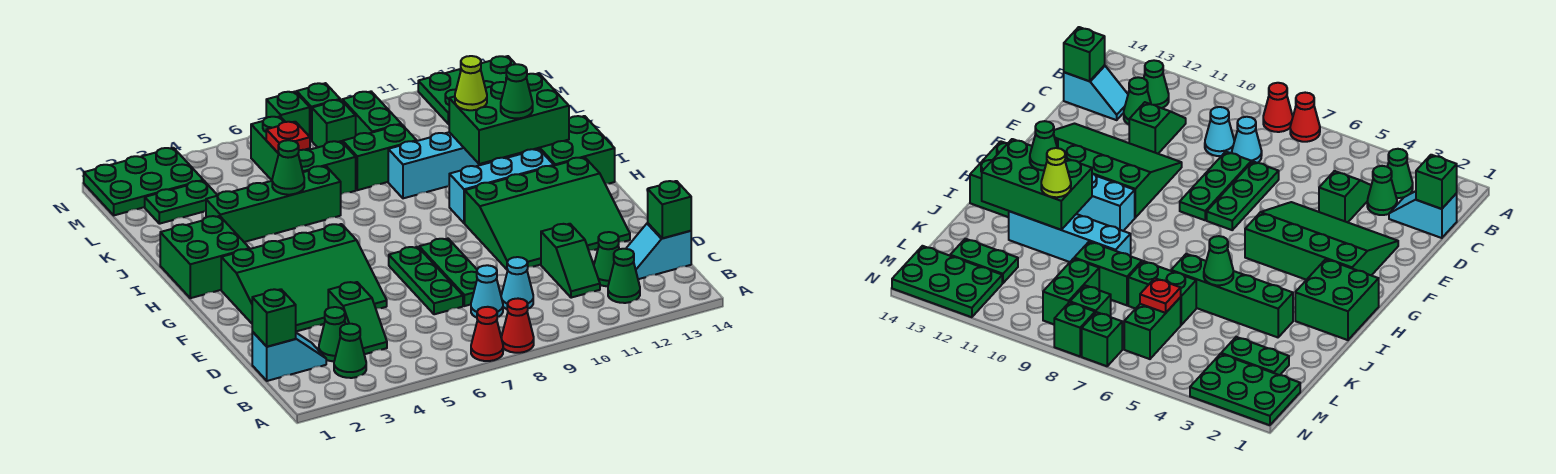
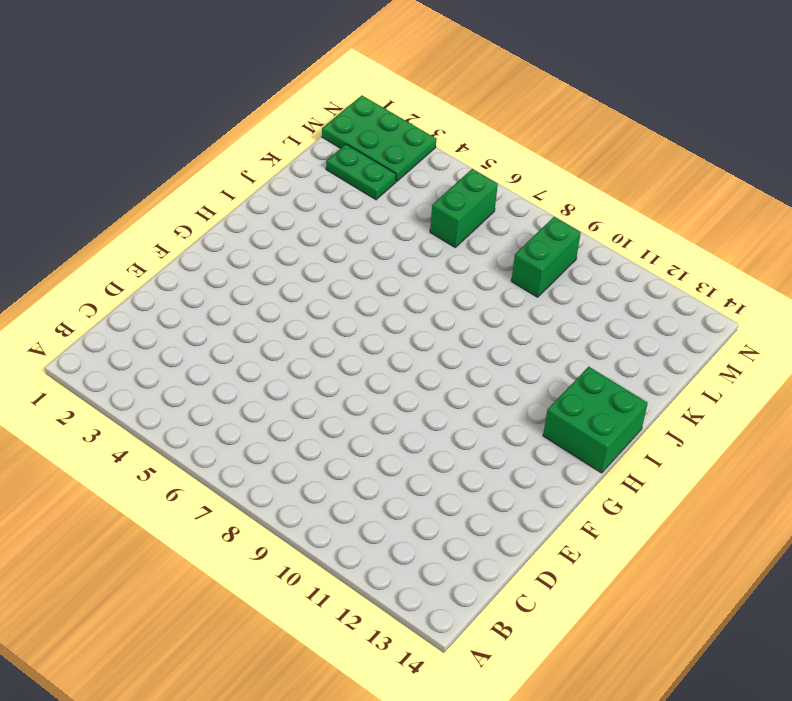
none -> red 1x1 cone [471,307,503,361]
none -> red 1x1 cone [502,299,534,353]
none -> green 1x1 cone [334,324,366,378]
none -> green 1x1 cone [608,249,640,303]

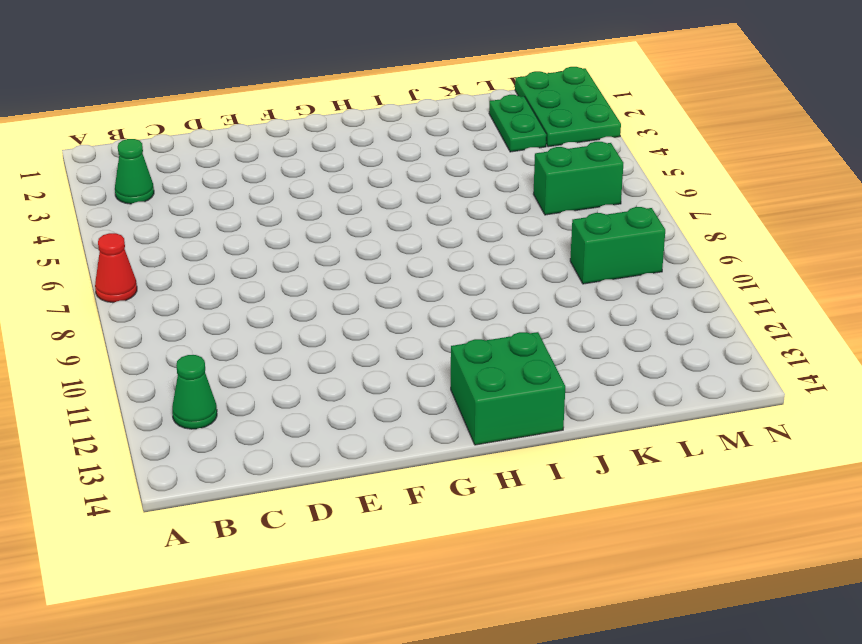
none -> red 1x1 cone [502,299,534,353]
none -> cyan 1x2 slope [252,332,326,381]
none -> green 1x1 cone [319,307,345,361]
none -> green 1x2 slope [328,282,387,354]

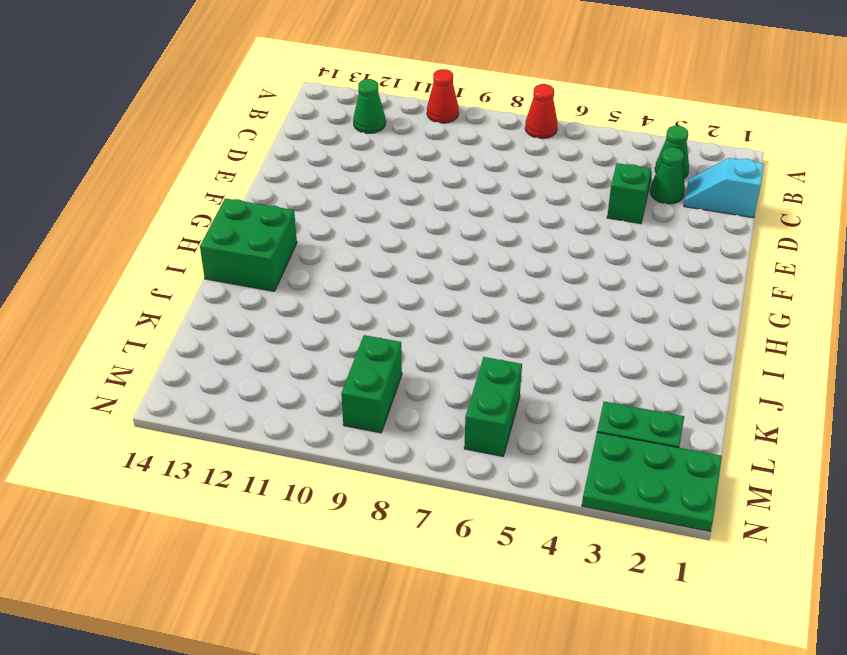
red 1x1 cone [427,69,459,123] -> red 1x1 cone moved to [502,299,534,353]
none -> cyan 1x1 cone [471,265,503,318]
none -> cyan 1x1 cone [501,257,533,309]
none -> green 1x2 slope [541,224,600,298]
none -> green 1x1 cone [594,232,619,286]

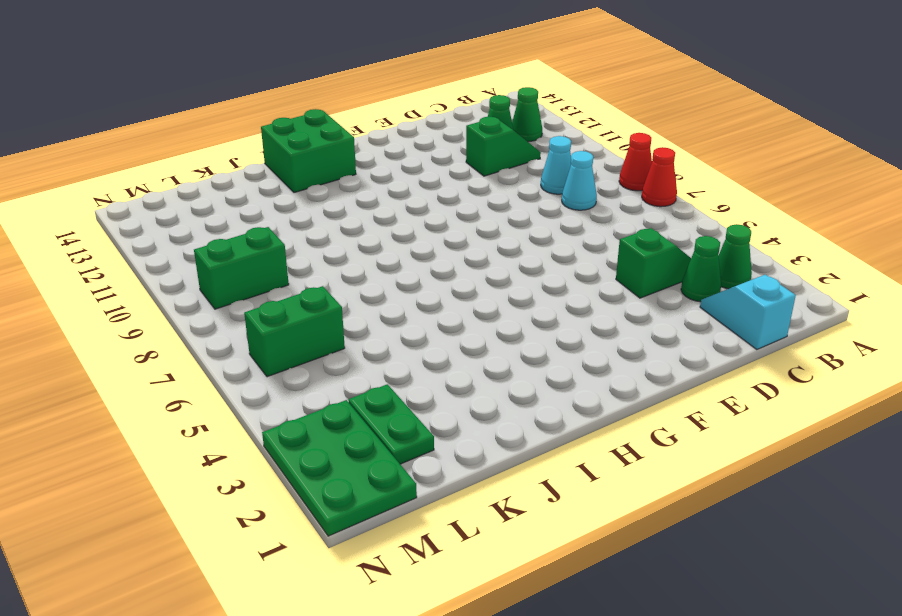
none -> cyan 1x2 slope [626,223,691,279]
none -> green 1x3 plate [389,247,463,314]
none -> green 1x3 plate [419,239,477,306]
none -> green 3x4 slope [221,224,387,331]

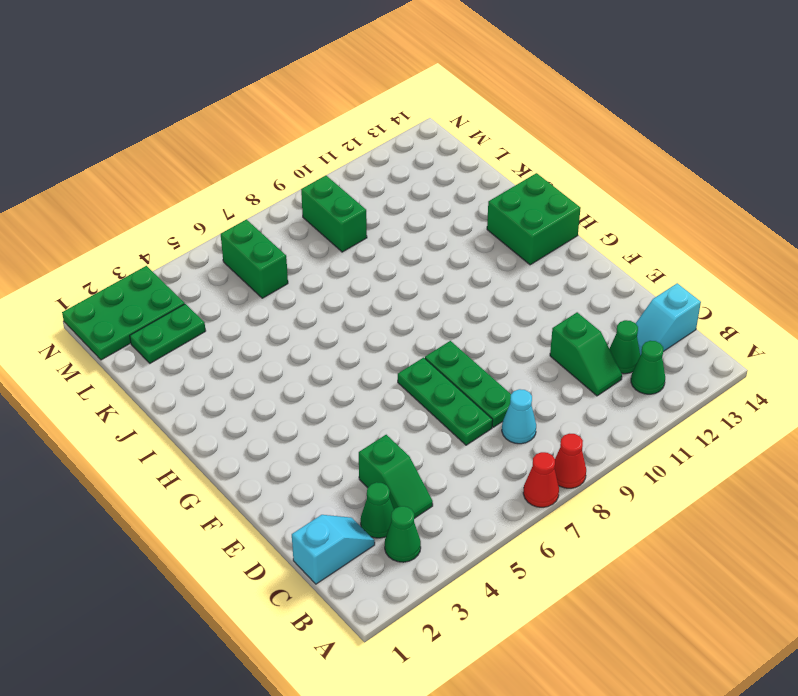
none -> cyan 1x1 cone [501,257,533,309]
none -> green 3x4 slope [221,224,387,331]
none -> green 3x4 slope [465,157,630,270]
none -> green 2x2 brick [160,216,250,298]

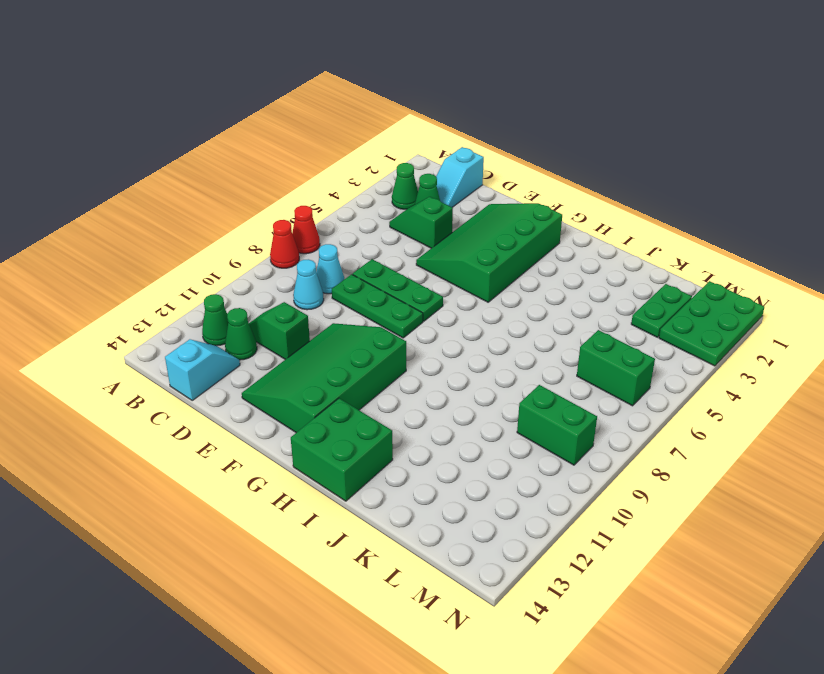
none -> green 2x2 brick [160,216,250,298]
none -> cyan 1x3 brick [449,149,554,223]
none -> green 1x4 brick [206,166,341,242]
none -> cyan 1x4 brick [388,132,523,198]

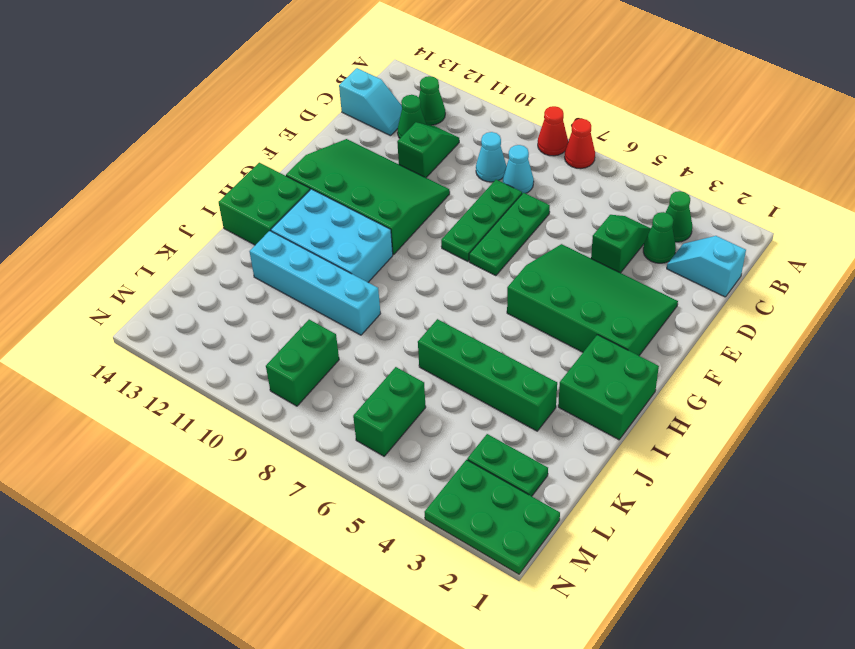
cyan 2x3 brick [271,189,393,282] -> cyan 1x3 brick [449,149,554,223]
none -> green 1x2 brick [298,141,356,194]
none -> green 1x2 brick [343,124,417,190]
none -> green 1x2 plate [950,239,1018,283]
none -> green 1x1 brick [312,100,356,147]

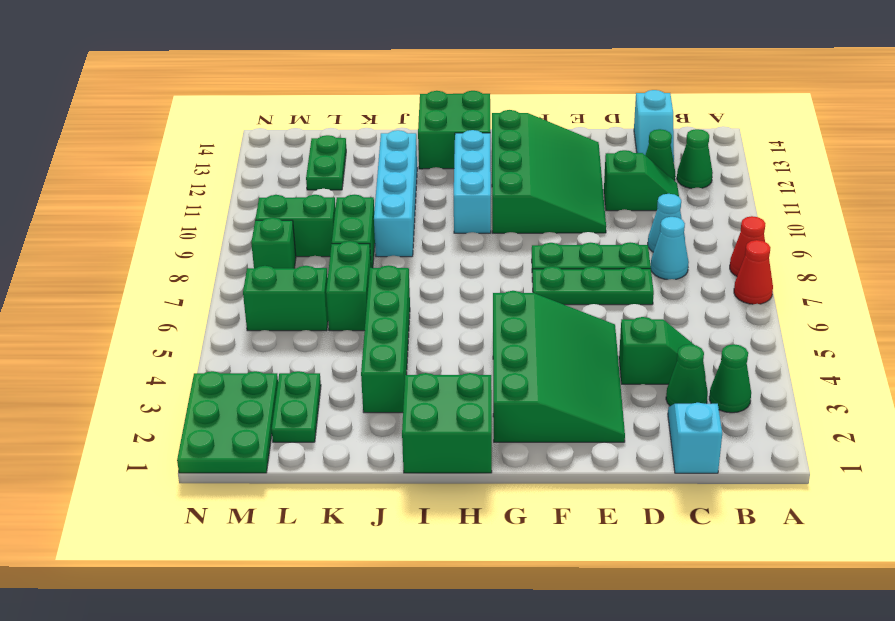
none -> green 2x3 plate [418,56,515,124]
none -> green 1x1 brick [266,92,310,137]
none -> green 1x1 brick [297,83,340,141]
none -> green 1x1 brick [252,289,296,347]

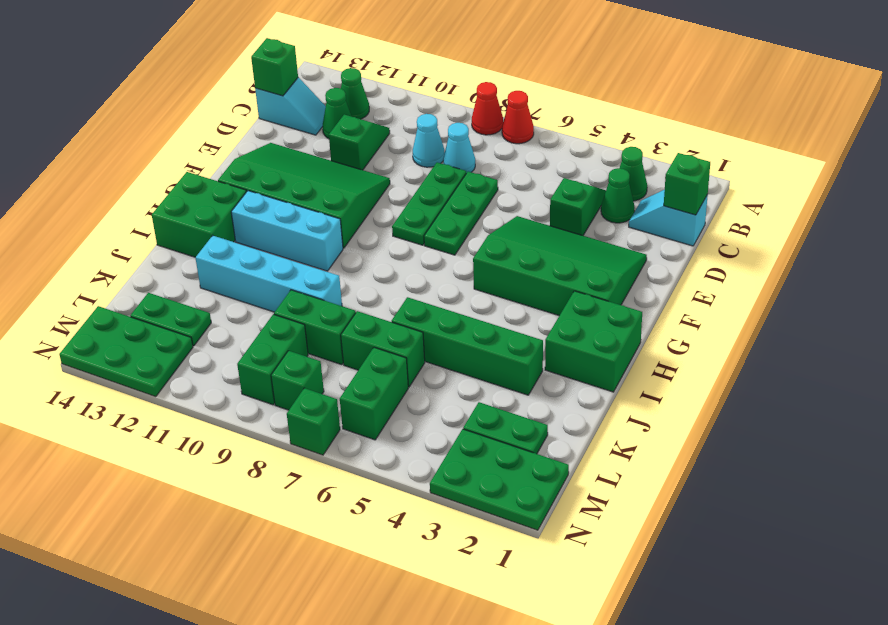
none -> green 1x1 brick [297,83,340,141]
none -> green 2x3 brick [449,73,569,164]
none -> green 1x1 cone [272,140,304,195]
none -> red 1x1 plate [266,122,310,153]

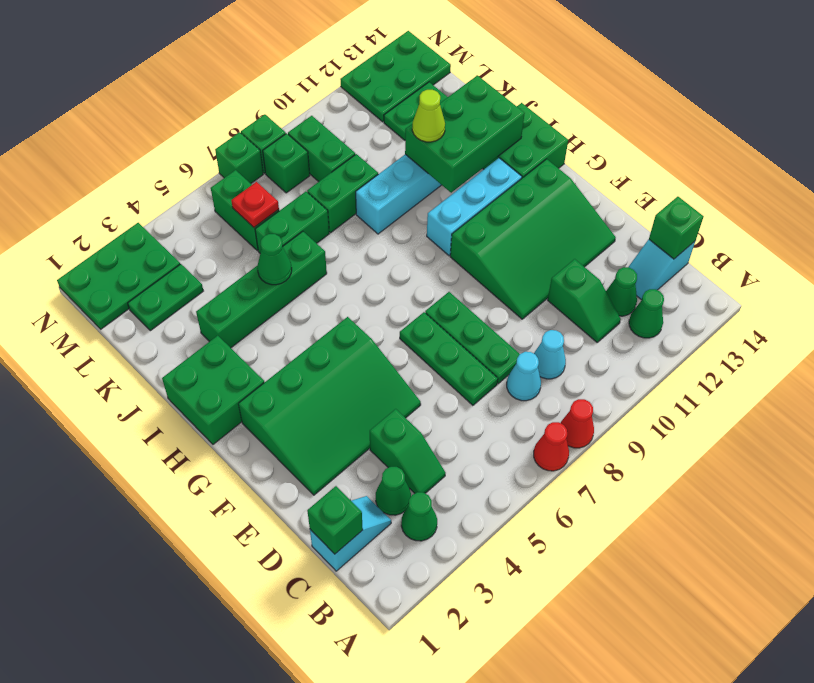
none -> green 1x1 cone [501,64,533,118]

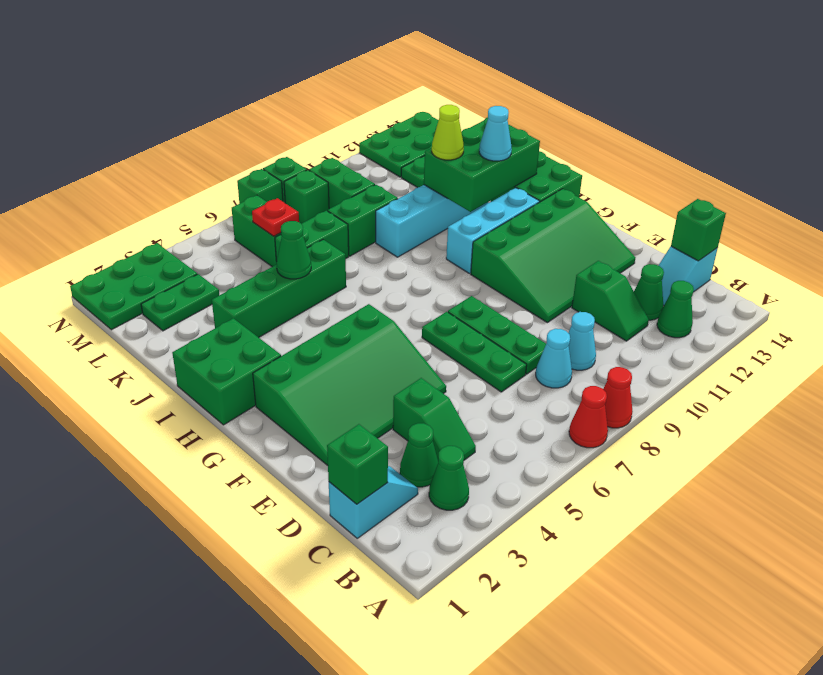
cyan 1x1 cone [479,106,512,161] -> green 1x1 cone [501,64,533,118]

